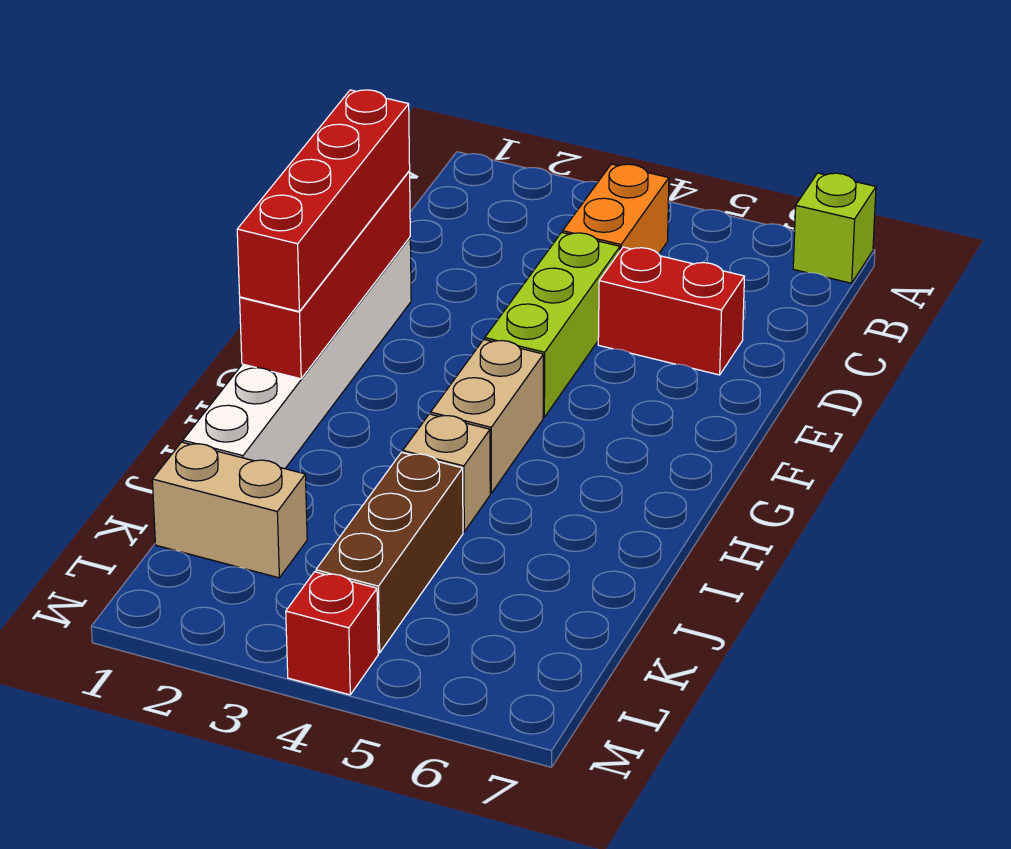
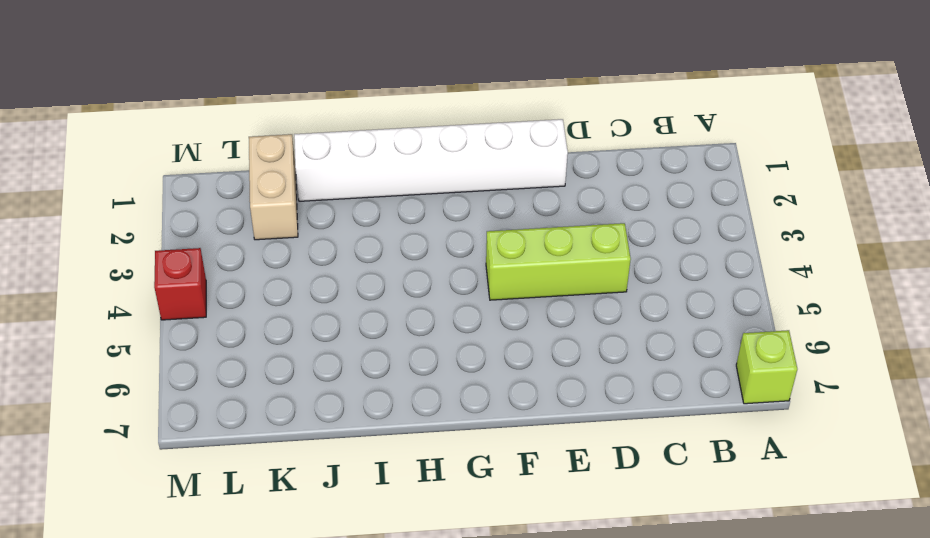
none -> orange 1x2 brick [563,164,669,254]
none -> red 1x2 brick [598,247,744,375]
none -> tan 1x2 brick [431,340,543,493]

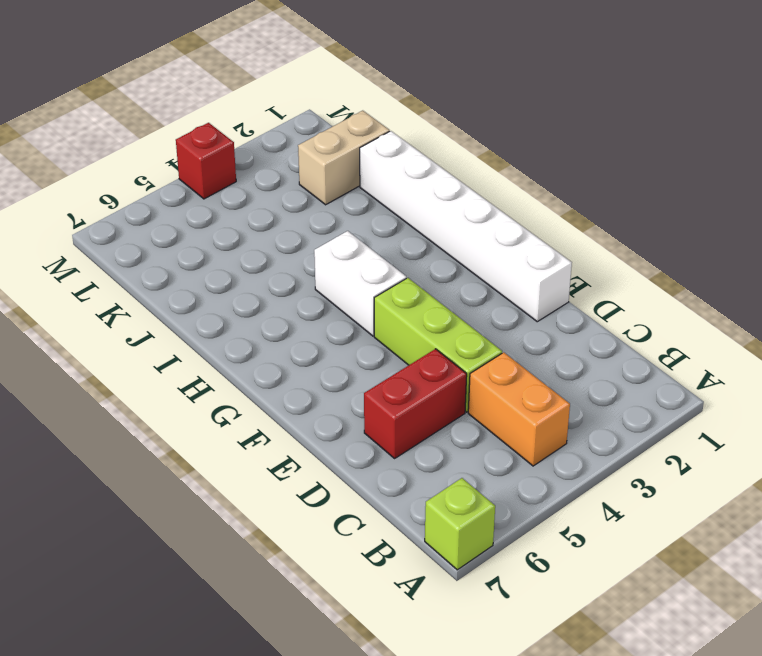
white 1x2 brick [314,231,406,336] -> tan 1x2 brick [431,340,543,493]
none -> tan 1x1 brick [403,414,490,532]
none -> brown 1x3 brick [316,452,463,653]
none -> red 1x4 brick [240,171,410,379]

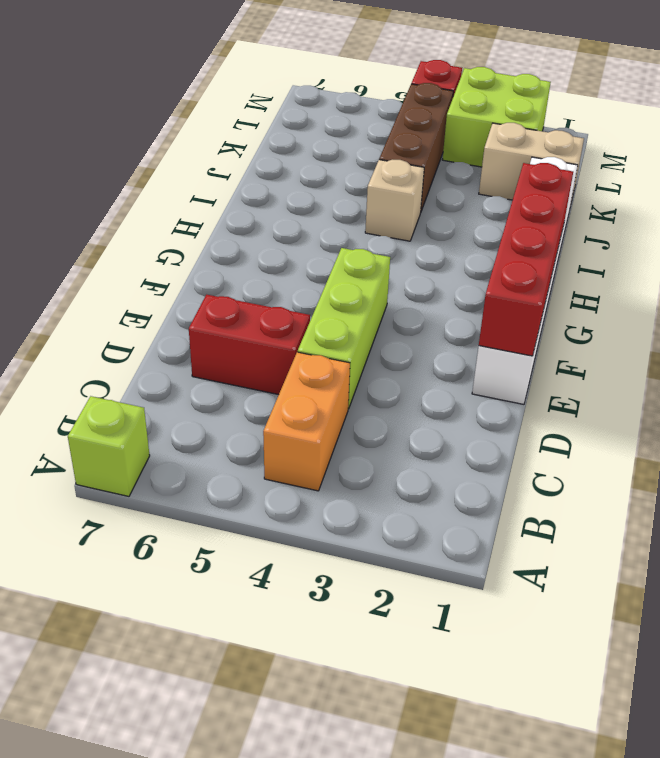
lime 2x2 brick [442,67,551,167] -> none
none -> tan 1x2 brick [431,340,543,493]
none -> red 1x4 brick [237,90,410,311]

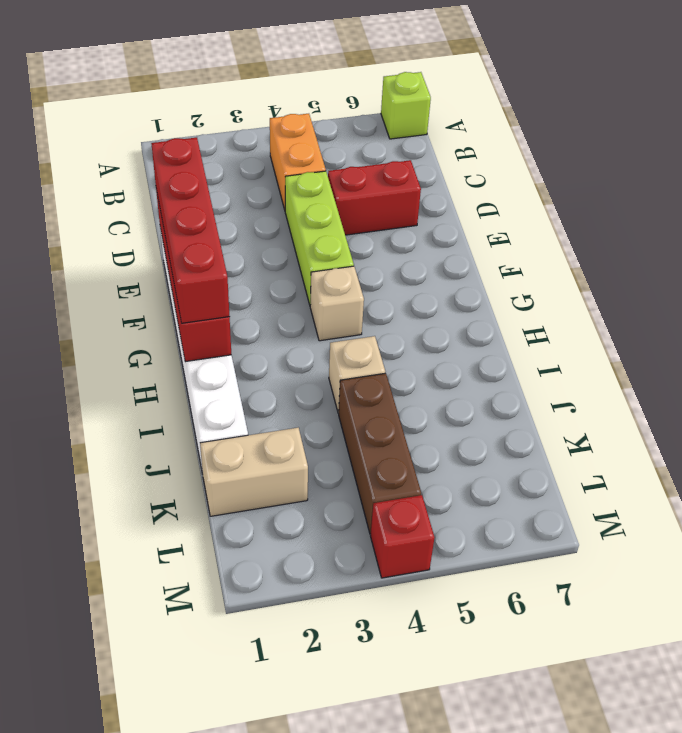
tan 1x1 brick [310,266,364,341] -> tan 1x2 brick [431,340,543,493]

